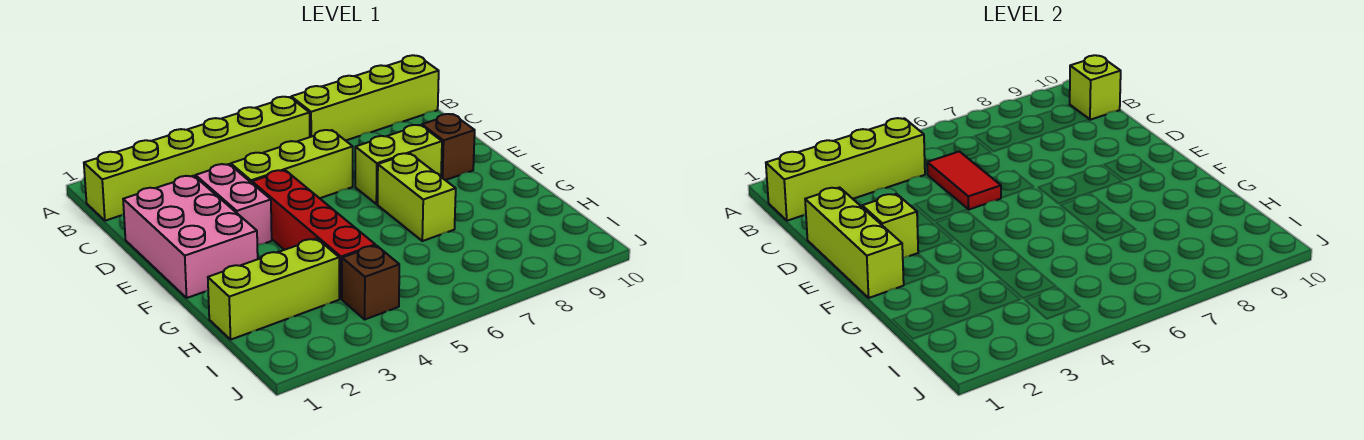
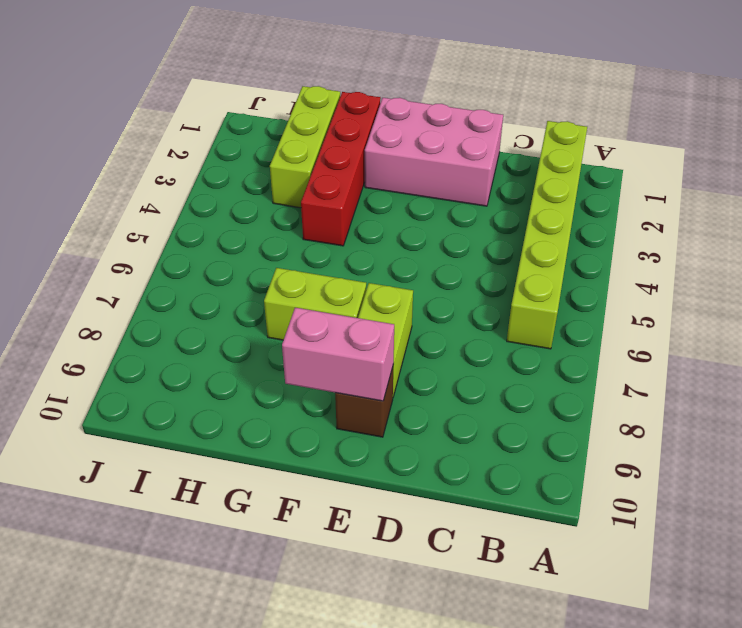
pink 1x2 brick [282,308,394,401] -> pink 1x2 brick moved to [195,164,272,245]
red 1x4 brick [301,92,381,246] -> red 1x4 brick turned to [252,170,375,299]
none -> lime 1x4 brick [291,55,439,141]
none -> lime 1x3 brick [231,130,353,198]
none -> brown 1x1 brick [342,245,399,319]

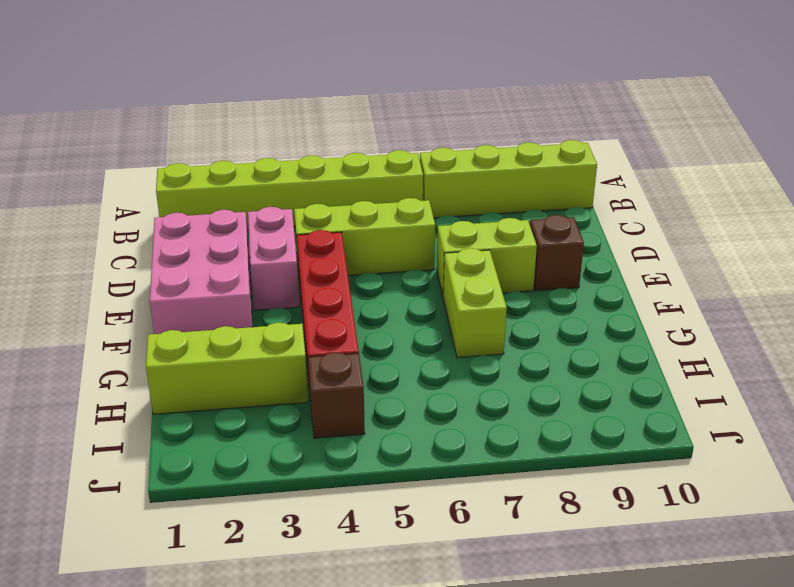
none -> lime 1x4 brick [766,118,925,221]
none -> lime 1x1 brick [1070,55,1121,120]
none -> red 1x2 tile [927,151,1001,209]

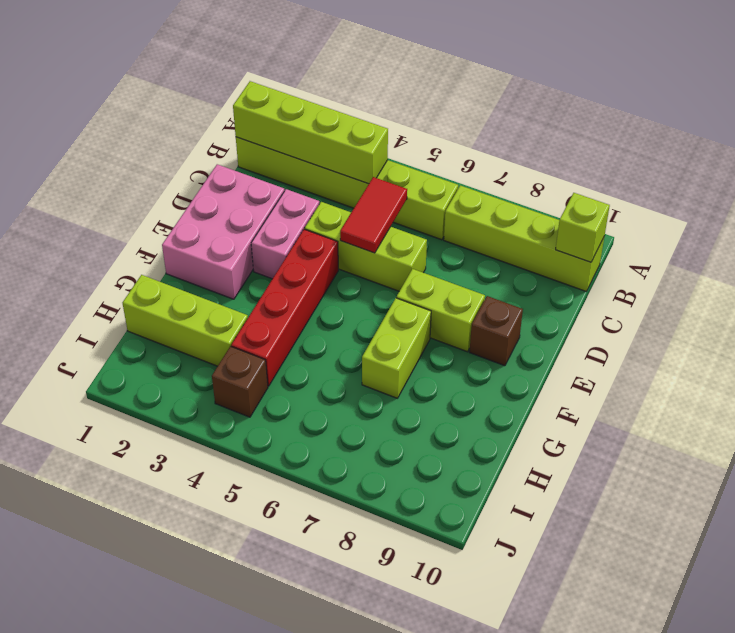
none -> lime 1x3 brick [805,187,904,298]
none -> lime 1x1 brick [862,194,918,258]

